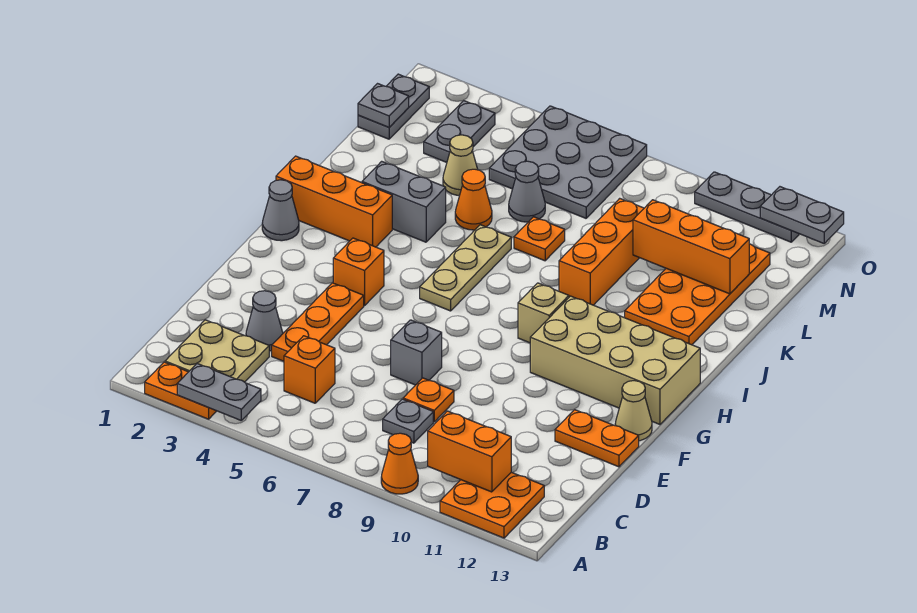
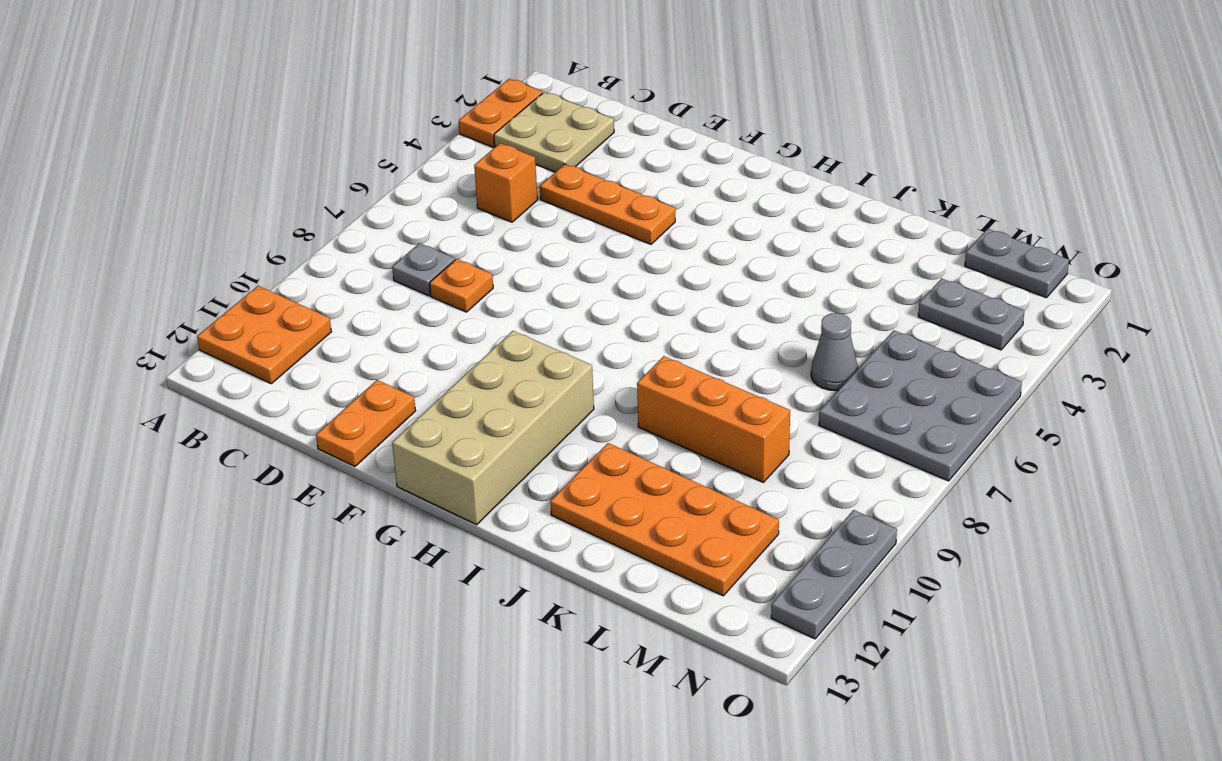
none -> orange 1x1 cone [381,433,418,494]
none -> grey 1x1 cone [246,291,283,351]
none -> grey 1x1 brick [391,320,442,385]
none -> tan 1x1 cone [615,381,652,441]

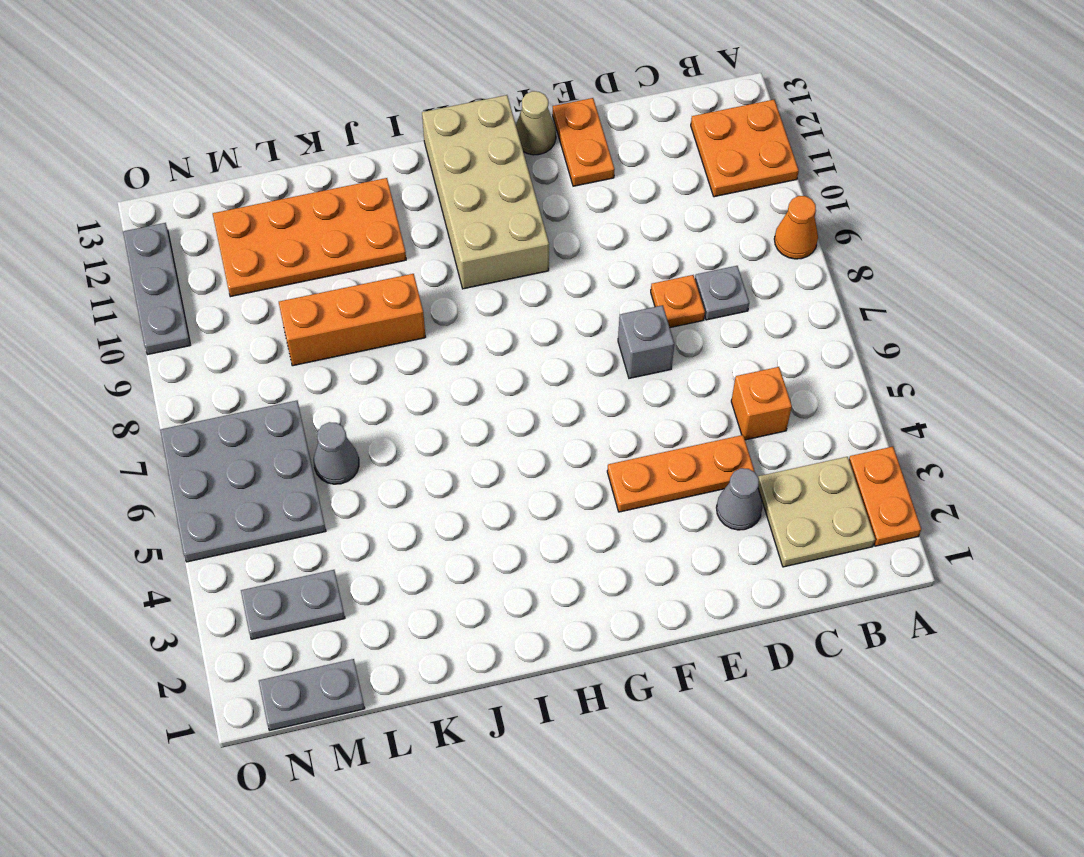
none -> orange 1x1 brick [333,238,384,306]
none -> grey 1x1 cone [262,180,299,241]
none -> tan 1x3 plate [420,225,511,311]
none -> tan 1x1 brick [518,283,569,343]

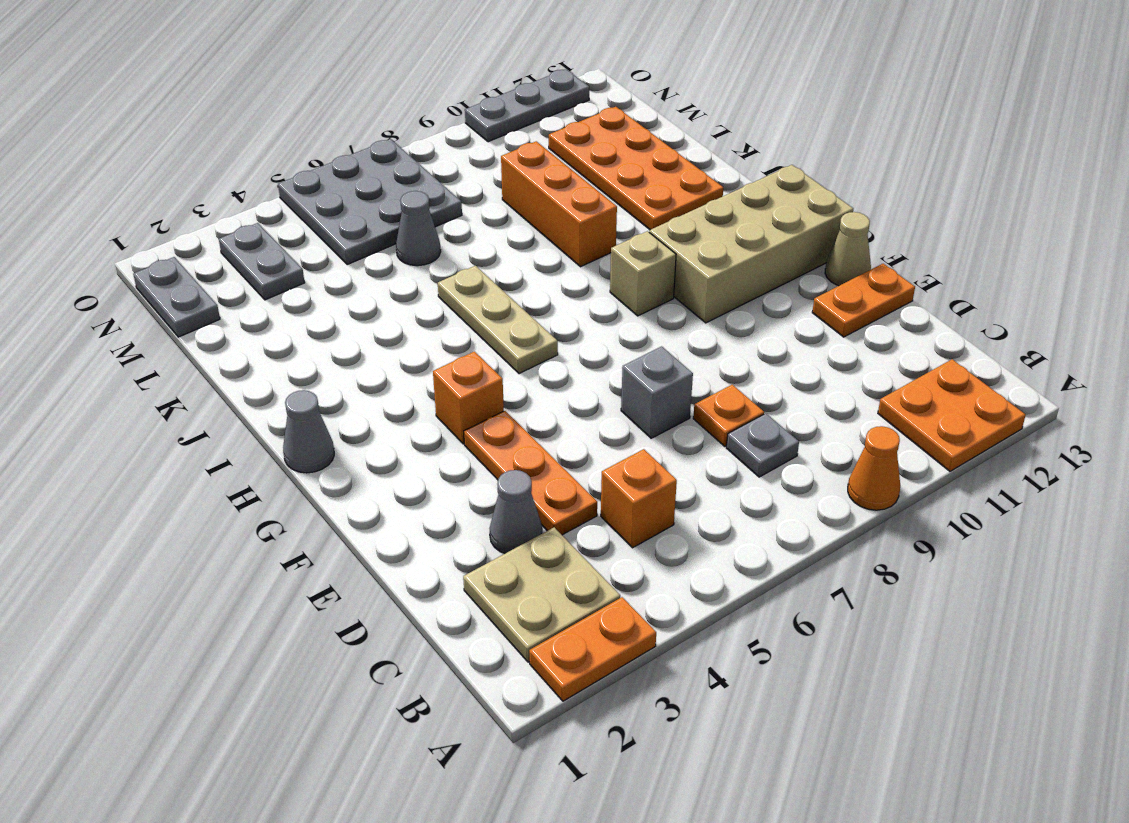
none -> orange 1x3 brick [276,156,392,247]
none -> grey 1x2 brick [362,161,446,242]
none -> orange 1x1 cone [455,169,492,230]
none -> orange 1x1 plate [514,217,565,261]

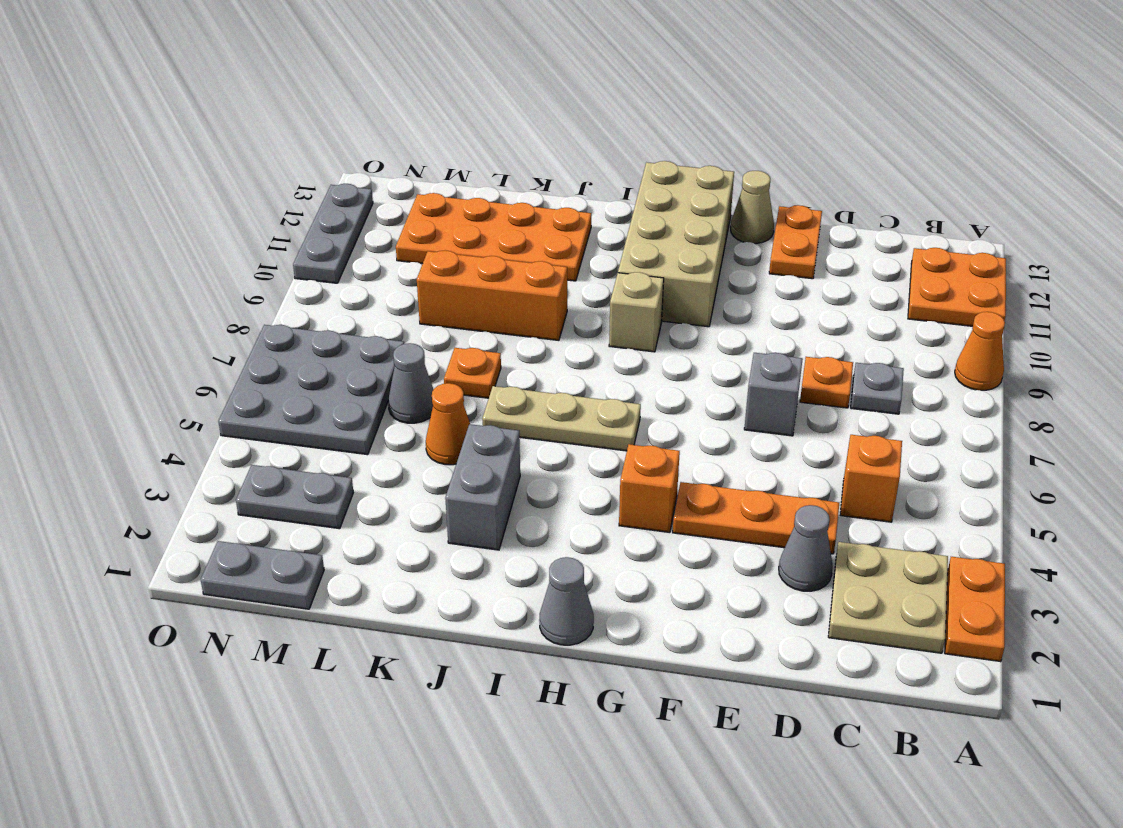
none -> orange 1x3 brick [276,156,392,247]
none -> tan 1x1 cone [443,135,478,195]
none -> grey 1x2 plate [177,364,261,420]
none -> orange 1x2 brick [428,411,511,492]

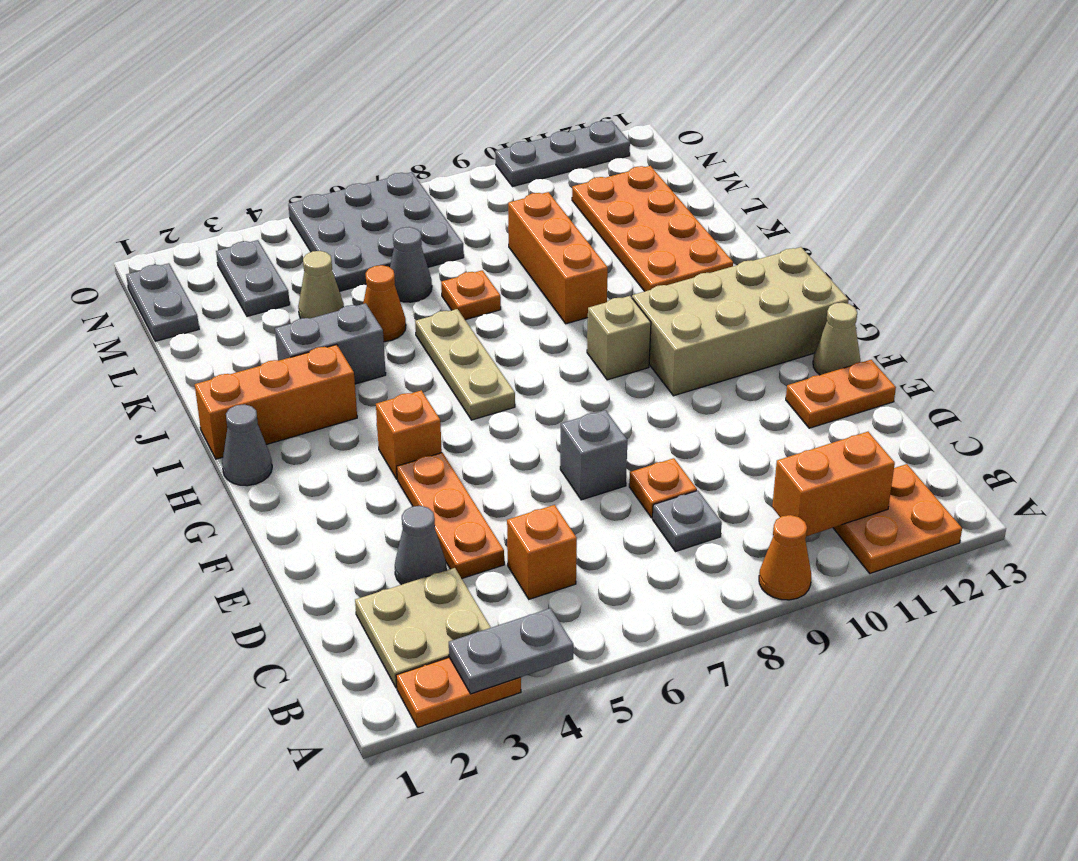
none -> orange 1x3 brick [633,200,749,294]
none -> grey 1x1 plate [358,84,409,127]
none -> grey 1x2 plate [760,187,844,243]

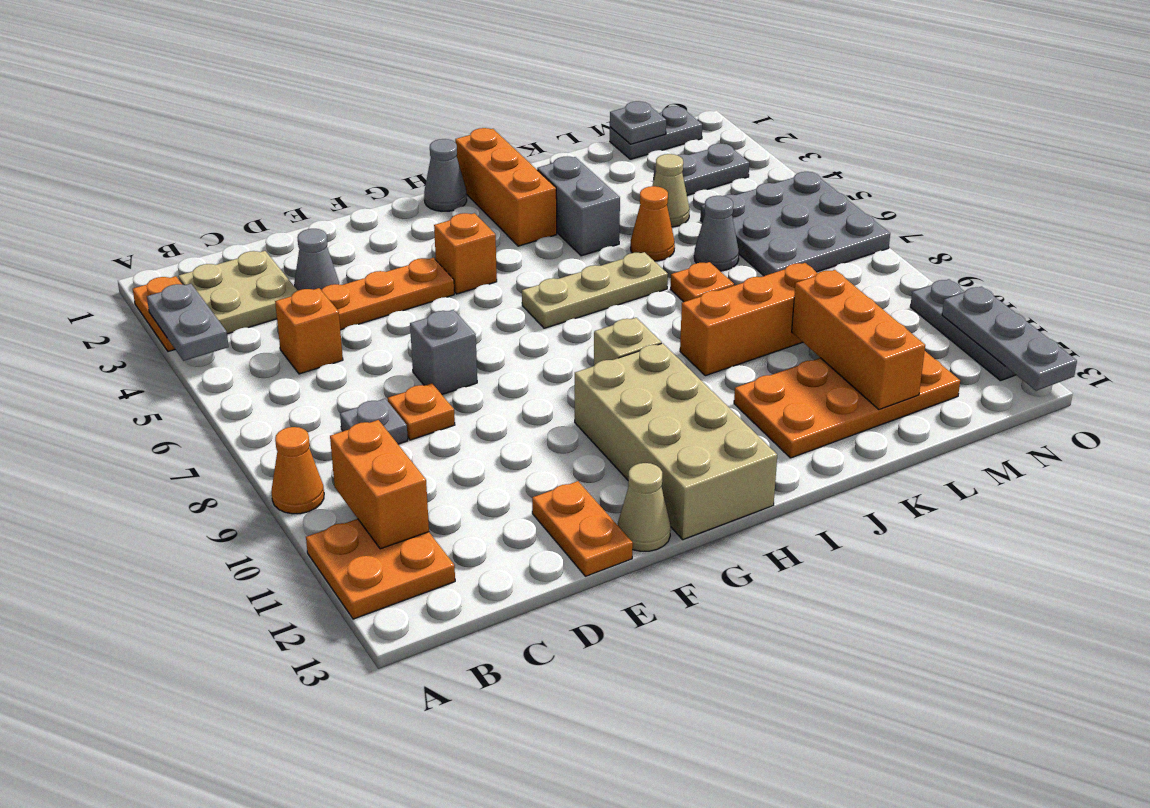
grey 1x3 plate [942,287,1077,391] -> grey 1x2 plate [760,187,844,243]

